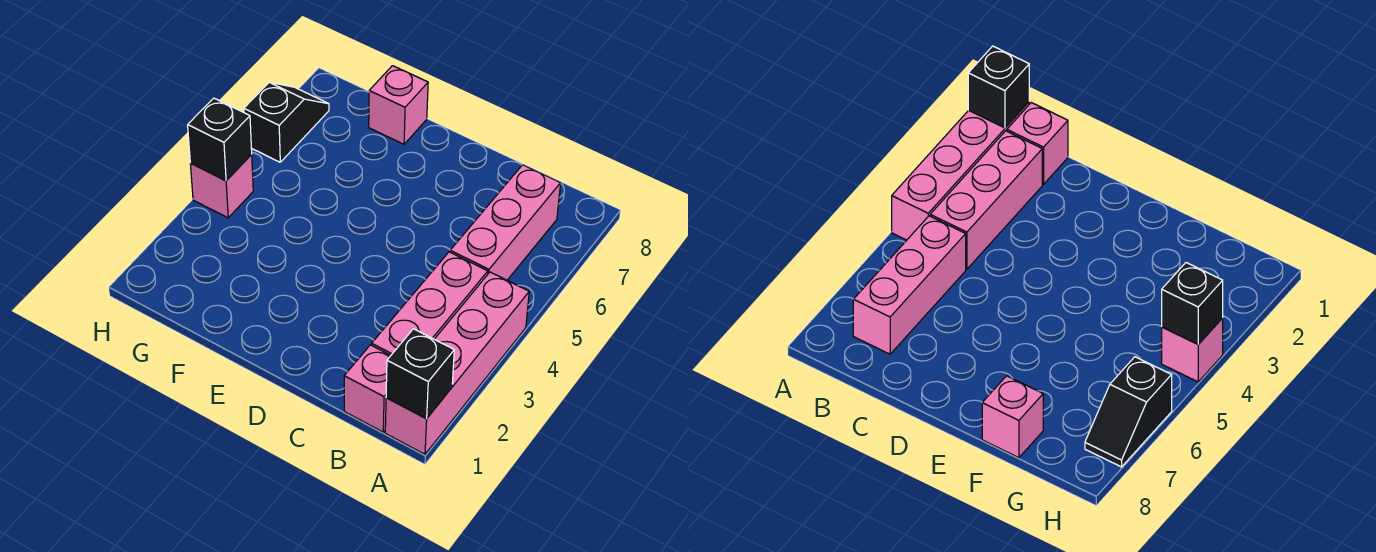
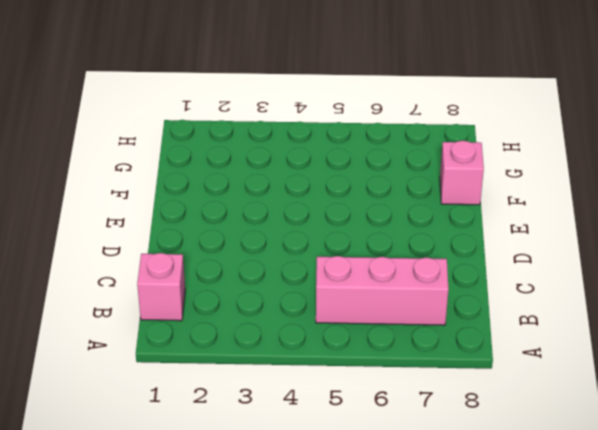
none -> pink 1x4 brick [385,272,529,454]
none -> pink 1x3 brick [372,252,488,355]

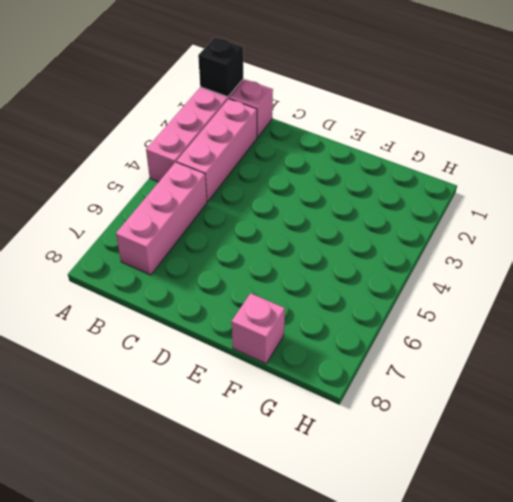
none -> pink 1x1 brick [190,155,253,218]
none -> black 1x2 slope [244,82,329,162]

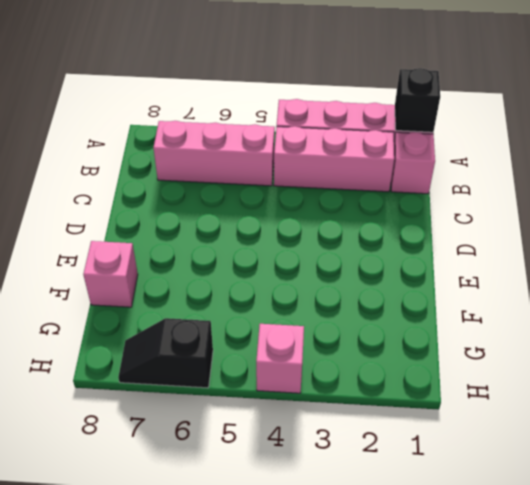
none -> black 1x1 brick [188,98,252,180]

